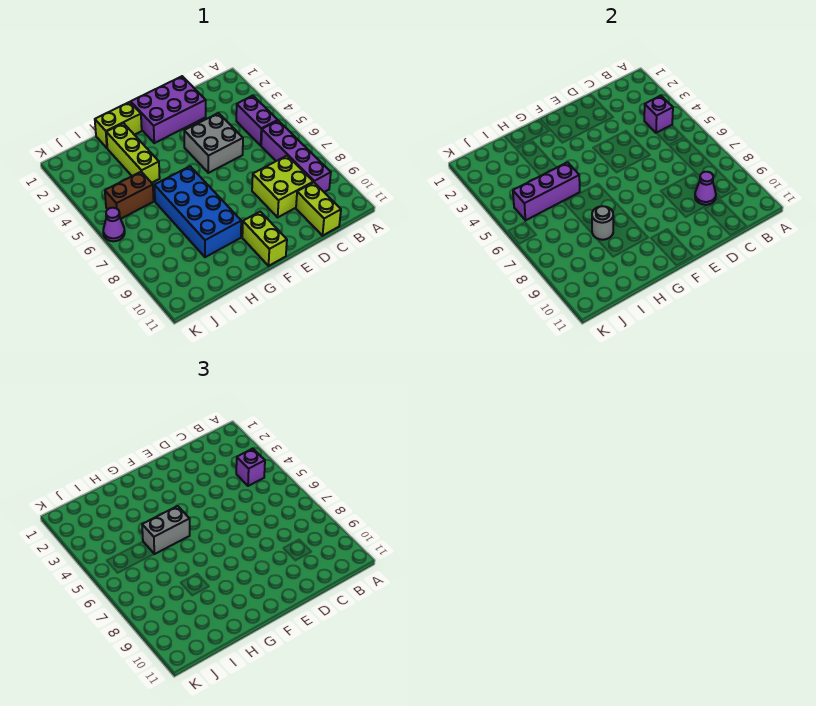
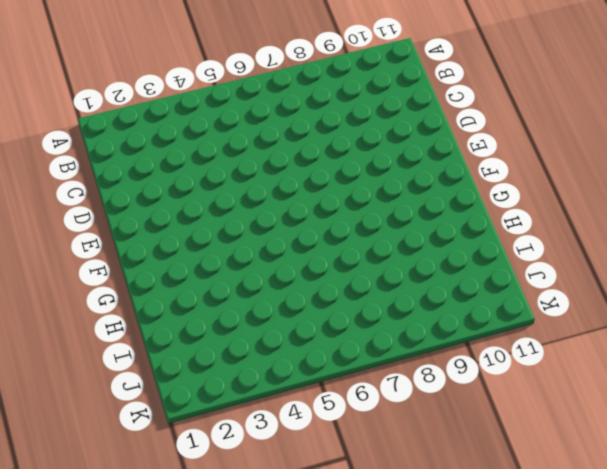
none -> purple 1x2 brick [236,96,278,145]
none -> purple 1x4 brick [261,121,331,192]
none -> lime 2x2 brick [252,156,313,217]

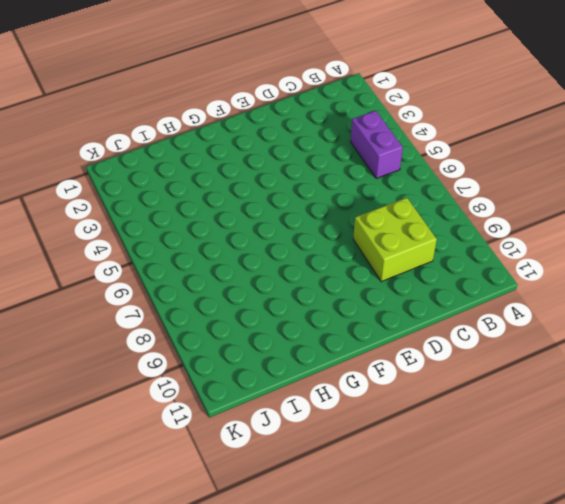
none -> purple 1x4 brick [261,121,331,192]
none -> lime 1x2 brick [296,182,341,236]
none -> purple 2x3 brick [131,76,206,143]

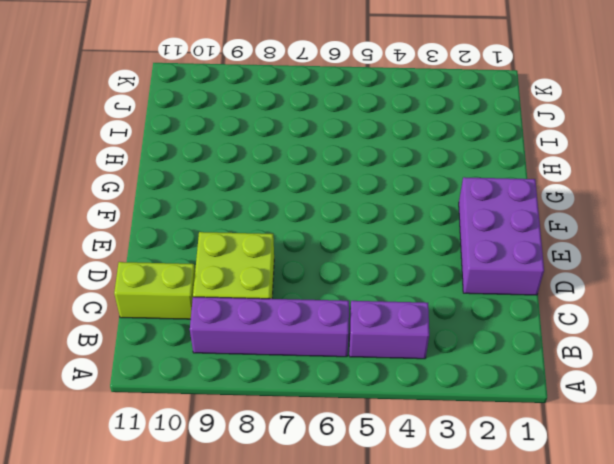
none -> grey 2x2 brick [184,113,243,173]
none -> lime 1x2 brick [242,212,287,266]
none -> lime 1x2 brick [95,102,142,148]

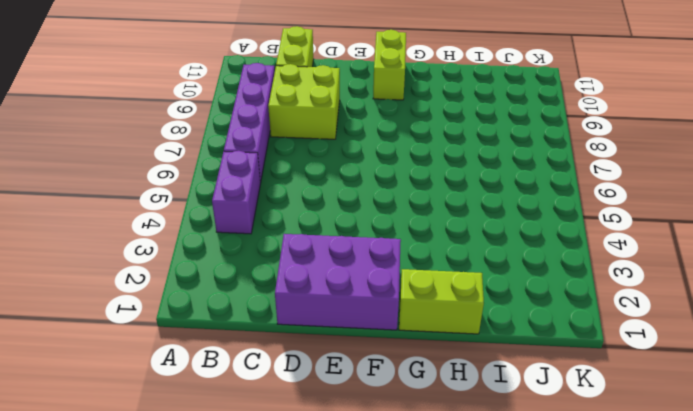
none -> grey 2x2 brick [184,113,243,173]
none -> blue 2x4 brick [154,166,241,257]
none -> lime 1x3 brick [106,123,160,183]

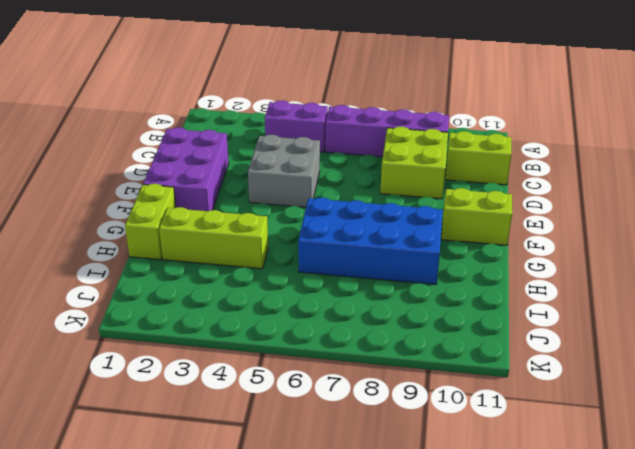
none -> brown 1x2 brick [105,172,154,219]
none -> purple 1x1 cone [103,208,125,241]
none -> purple 1x1 brick [644,96,673,133]

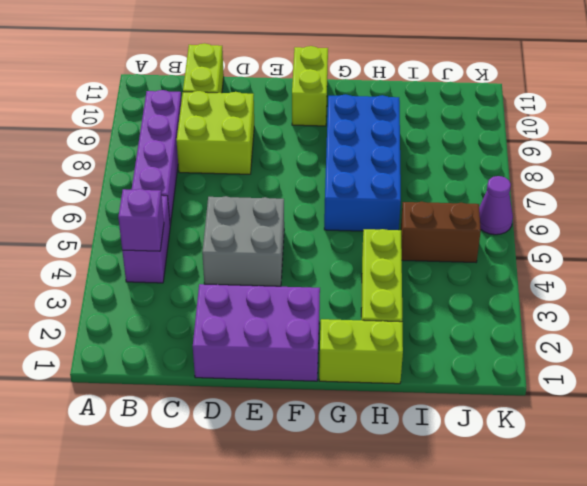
none -> purple 1x1 cone [695,172,716,205]
none -> purple 1x3 brick [513,162,580,220]
none -> grey 1x1 round brick [592,206,613,240]

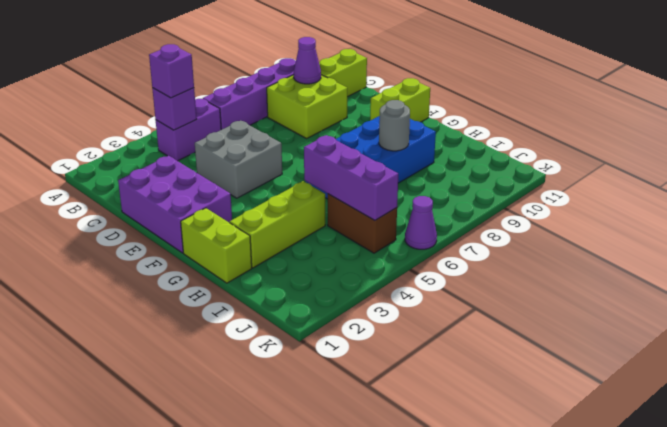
none -> grey 1x2 brick [142,506,190,554]

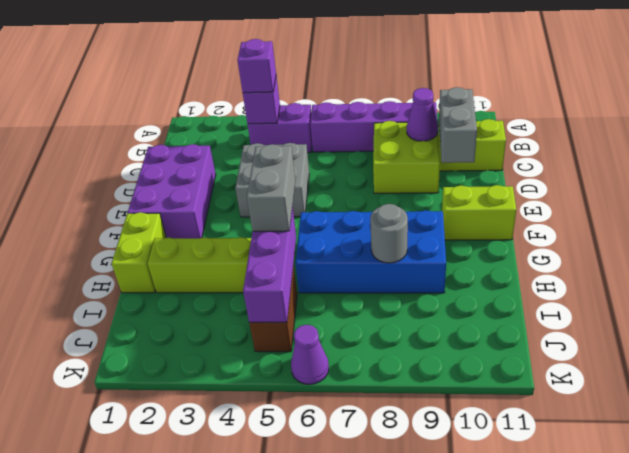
grey 1x2 brick [439,87,477,163] -> none

